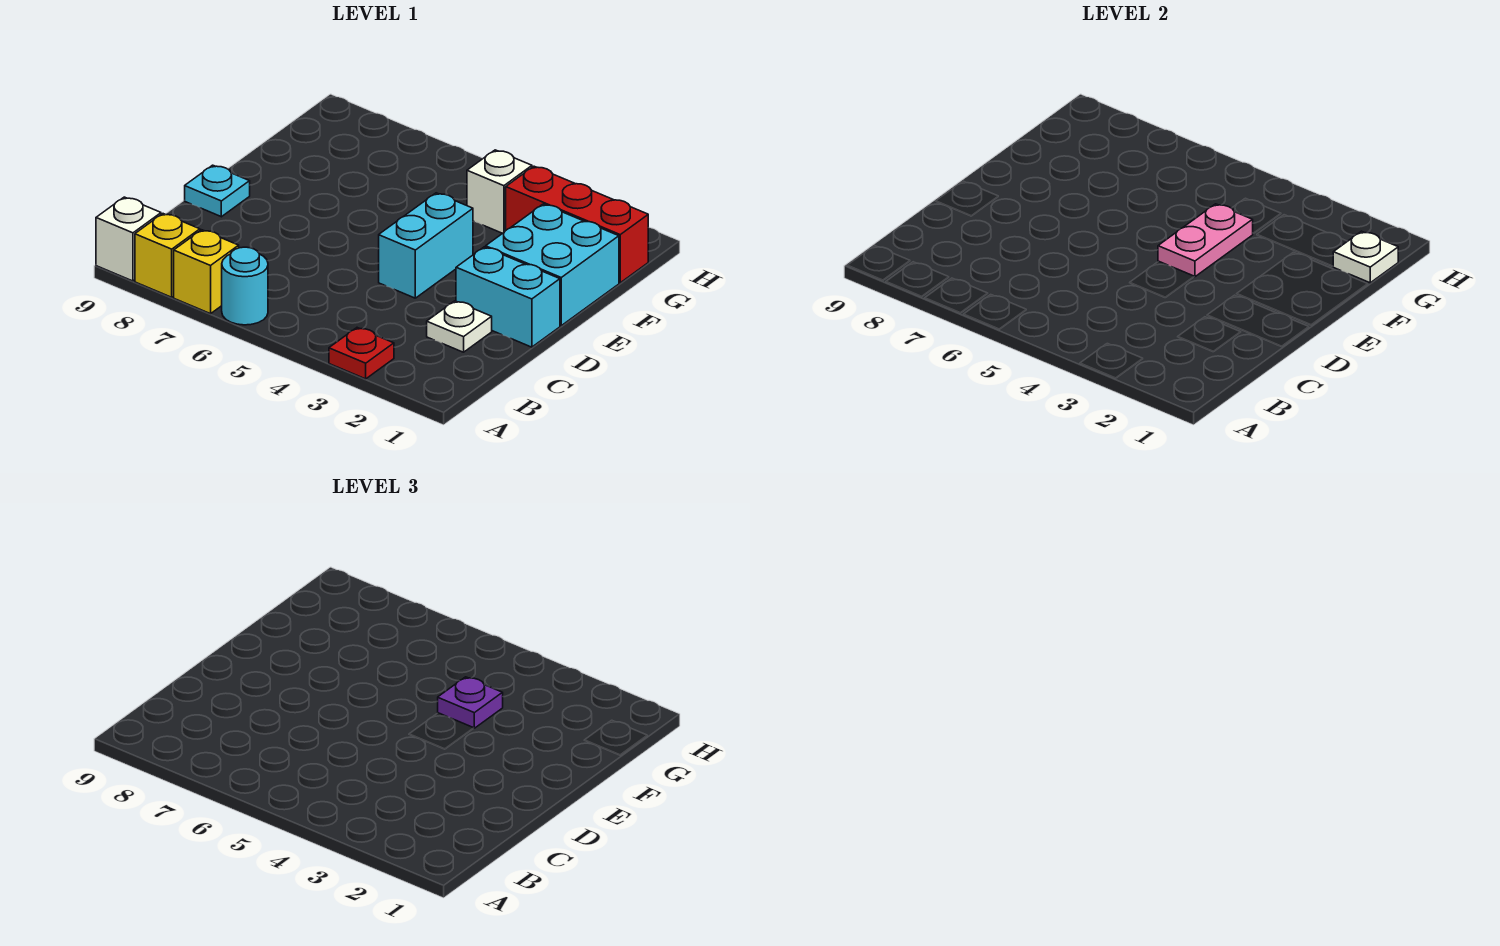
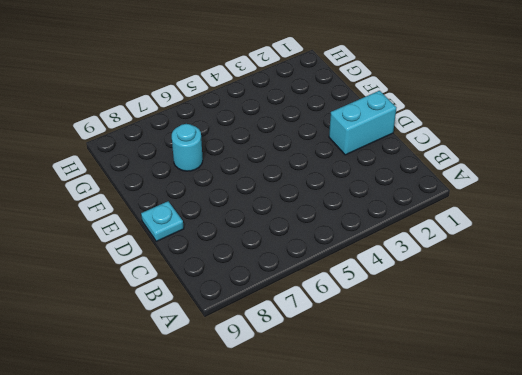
cyan 1x1 round brick [172,124,203,171] -> cyan 1x1 round brick moved to [222,247,268,325]
none -> red 1x1 plate [329,328,394,379]
none -> yellow 1x1 brick [174,230,239,314]
none -> yellow 1x1 brick [135,214,200,297]

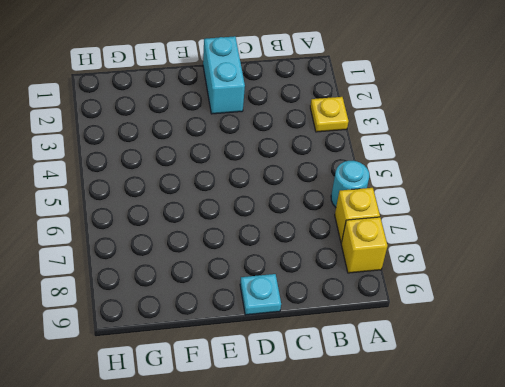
yellow 1x1 plate [310,97,348,132] -> red 1x1 plate [329,328,394,379]
none -> white 1x1 brick [96,197,161,281]
none -> white 1x1 plate [427,301,492,352]
none -> cyan 1x2 brick [379,193,473,298]

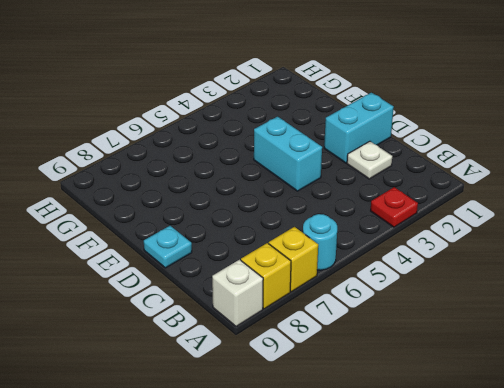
none -> cyan 2x2 brick [486,204,619,326]
none -> red 1x3 brick [506,166,648,283]
none -> white 1x1 brick [467,150,532,233]

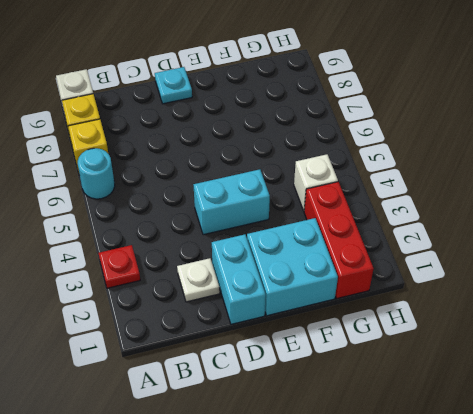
none -> pink 1x2 plate [1158,204,1253,277]
none -> white 1x1 plate [1333,231,1398,283]
none -> purple 1x1 plate [438,677,503,728]

